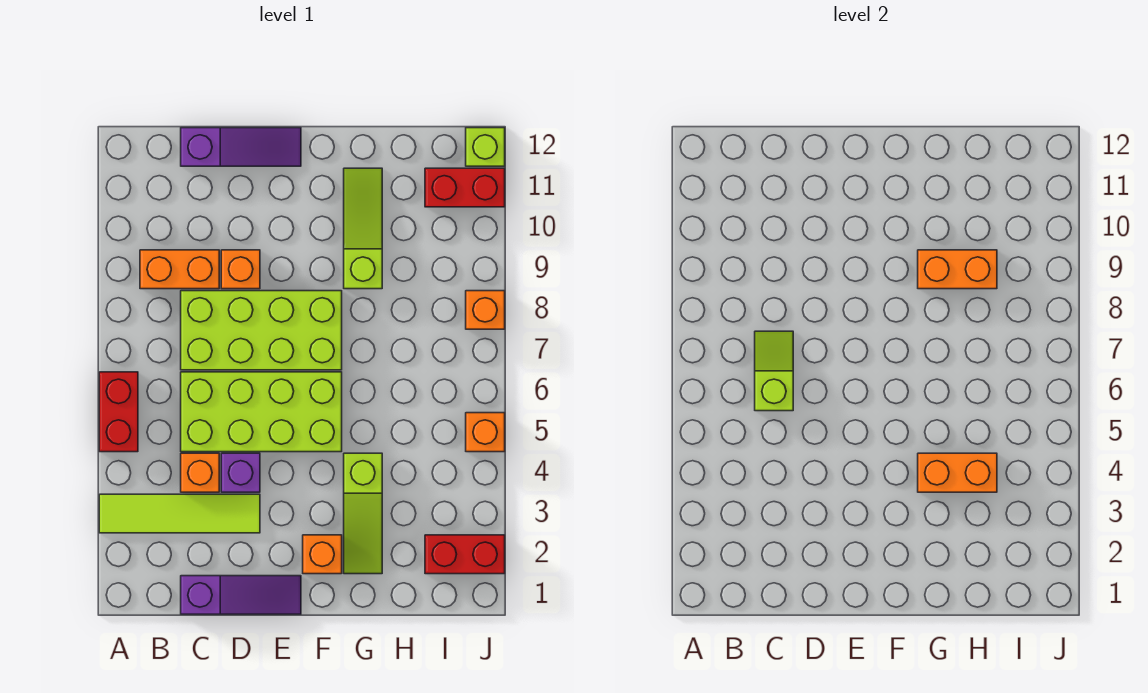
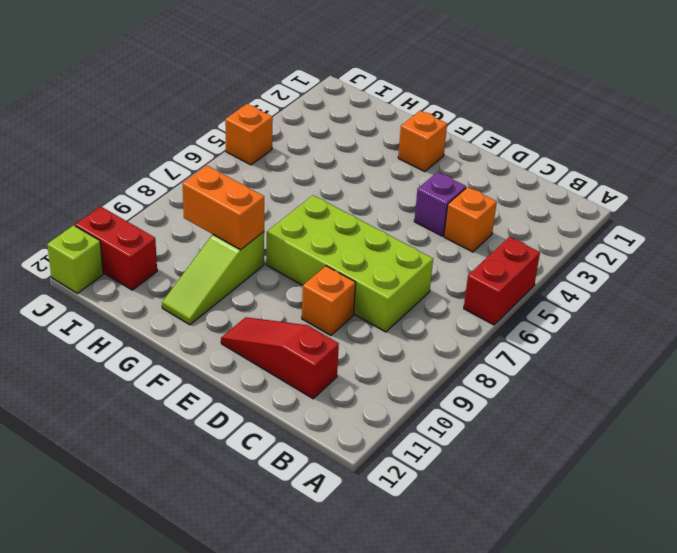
red 1x3 slope [221,317,339,399] -> none
none -> lime 1x4 tile [99,494,260,533]
none -> orange 1x2 brick [140,250,219,289]
none -> purple 1x3 slope [181,576,301,614]

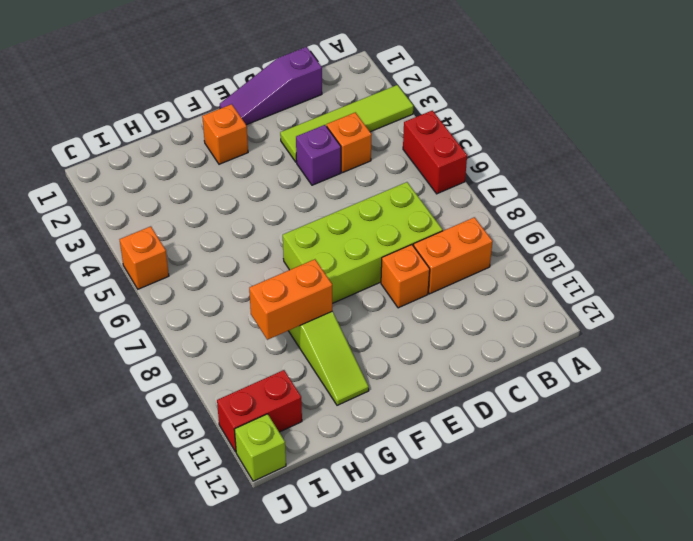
none -> lime 2x4 brick [181,372,342,452]
none -> purple 1x3 slope [181,128,301,166]
none -> lime 1x3 slope [344,453,382,574]

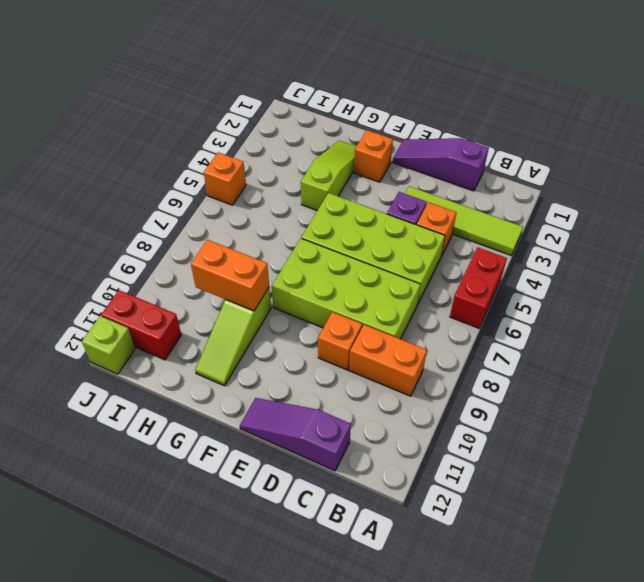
none -> red 1x2 brick [425,535,505,574]
none -> orange 1x1 brick [466,291,505,329]
none -> lime 1x2 slope [755,331,793,411]

